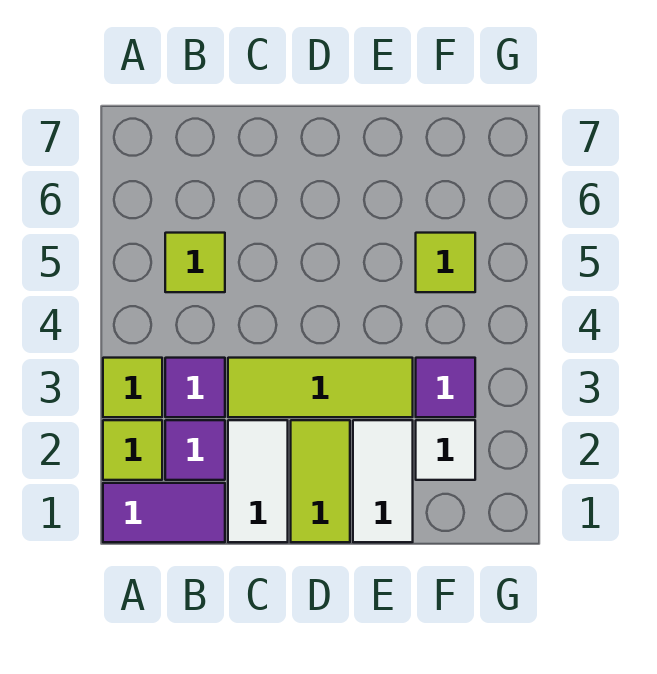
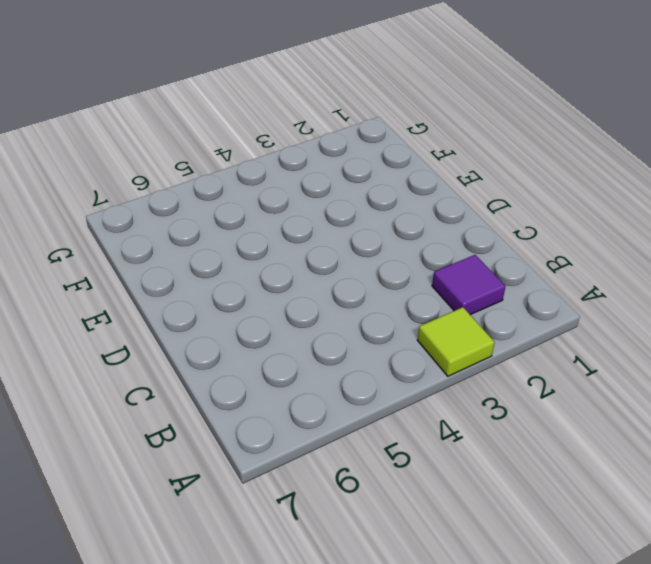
none -> purple 1x2 tile [103,483,225,542]
none -> lime 1x1 tile [103,420,162,480]
none -> purple 1x1 tile [165,358,225,417]

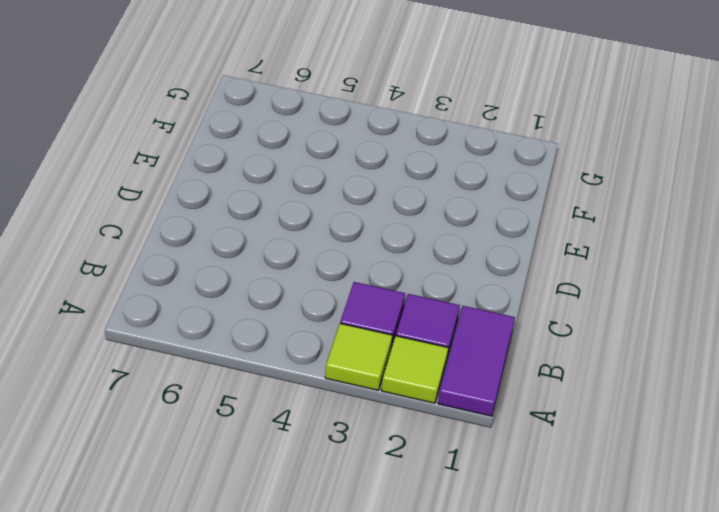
none -> lime 1x1 tile [165,233,225,292]
none -> white 1x2 tile [228,420,288,542]
none -> lime 1x3 tile [228,358,413,417]

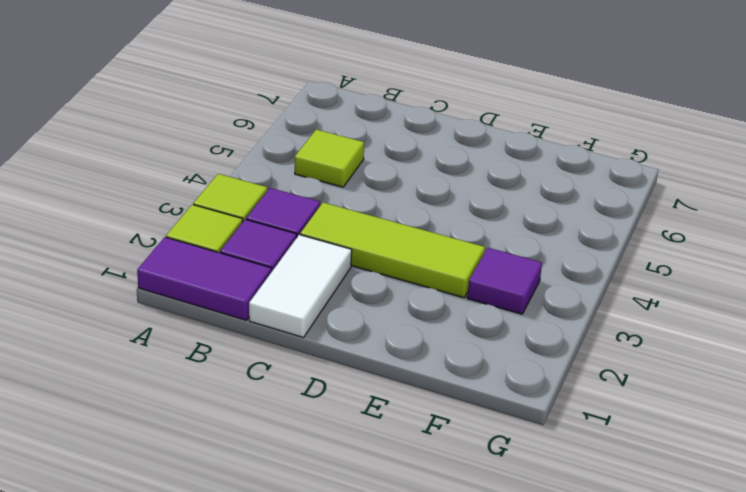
none -> lime 1x2 tile [291,420,350,542]
none -> white 1x2 tile [353,420,413,542]
none -> white 1x1 tile [416,420,475,480]

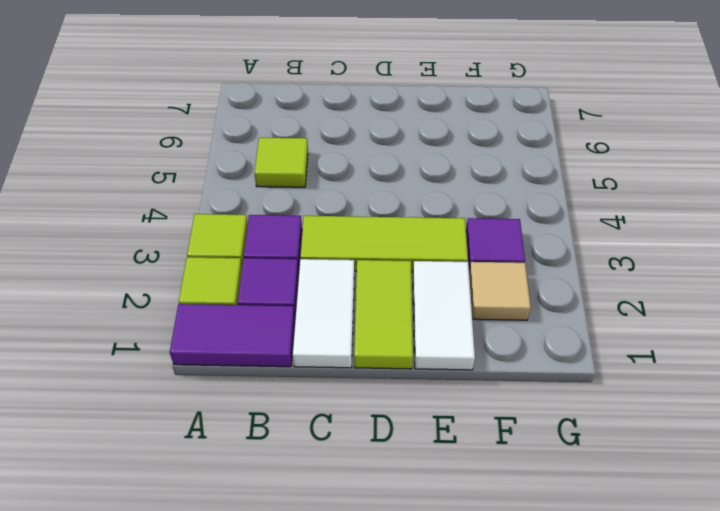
tan 1x1 tile [469,262,531,320] -> white 1x1 tile [416,420,475,480]
none -> lime 1x1 tile [416,233,475,292]

